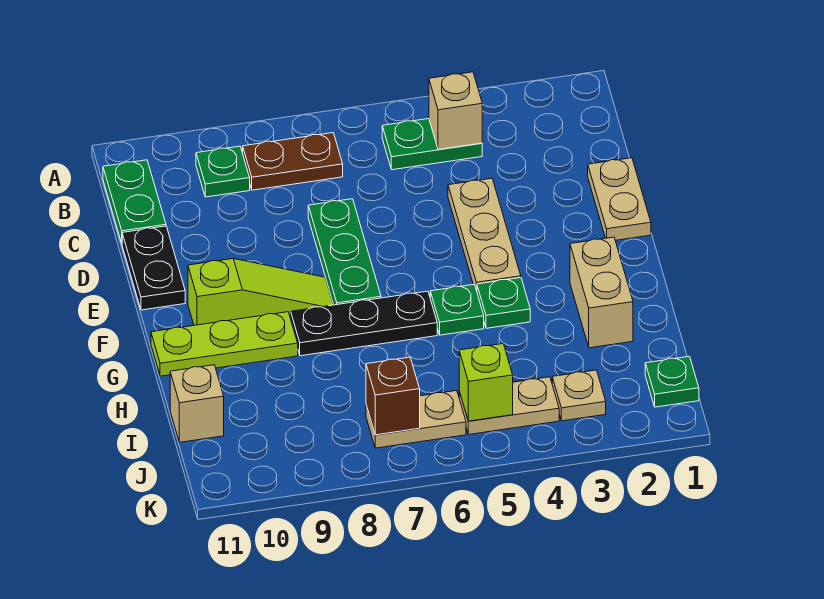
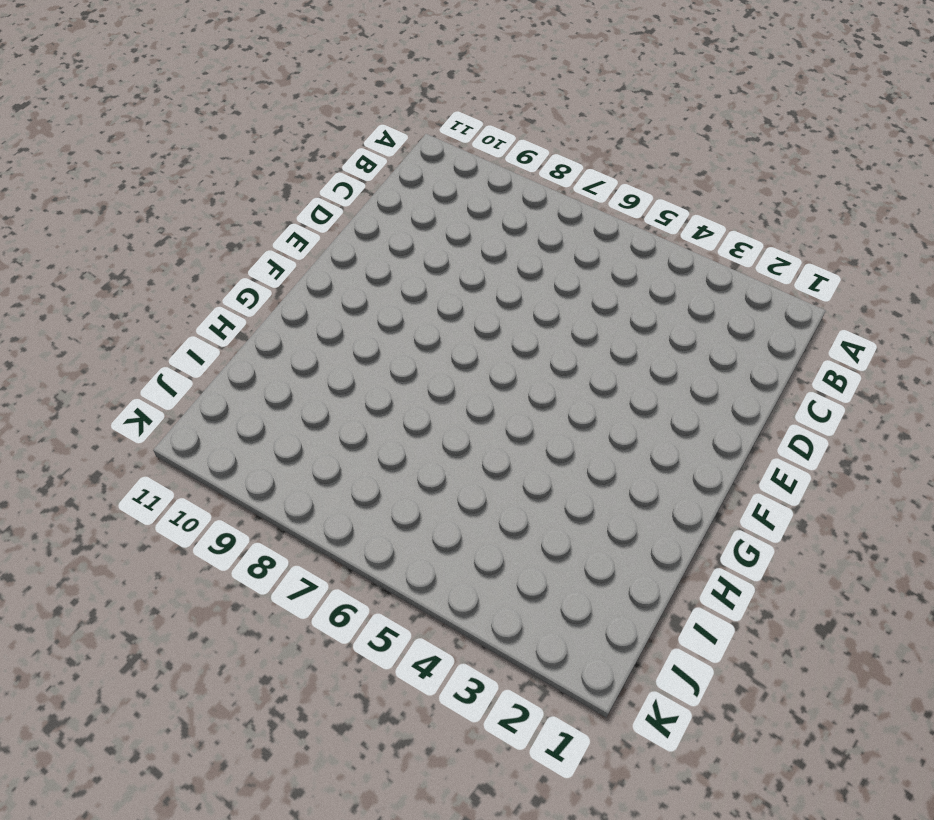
none -> green 1x2 plate [382,119,482,170]
none -> brown 1x2 plate [243,133,343,190]
none -> green 1x1 plate [196,146,250,197]

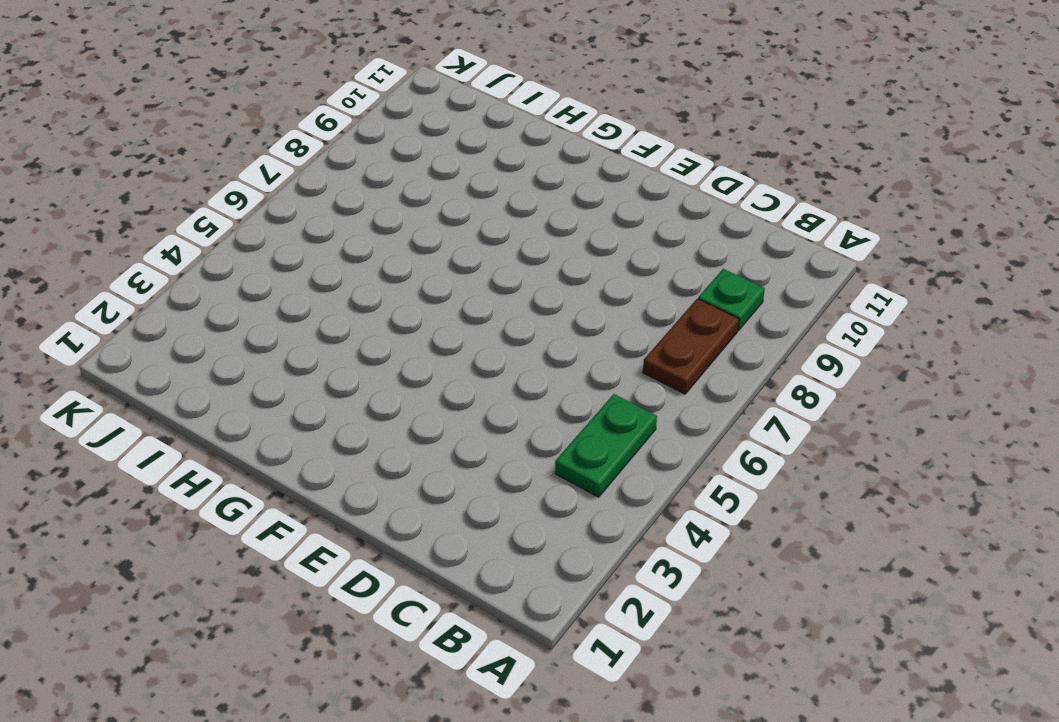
none -> green 1x2 plate [103,160,166,243]
none -> tan 1x2 plate [588,158,651,240]
none -> tan 1x3 plate [448,178,521,291]

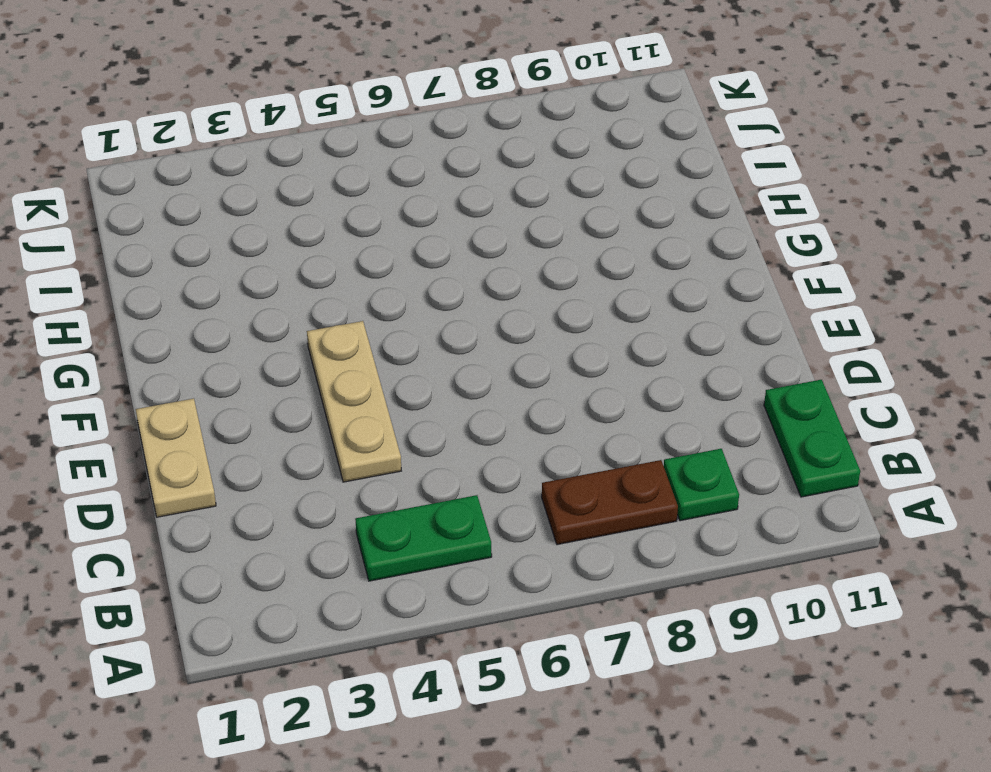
none -> green 1x3 plate [308,199,381,305]
none -> black 1x2 plate [122,226,185,310]
none -> lime 1x3 slope [188,259,333,325]

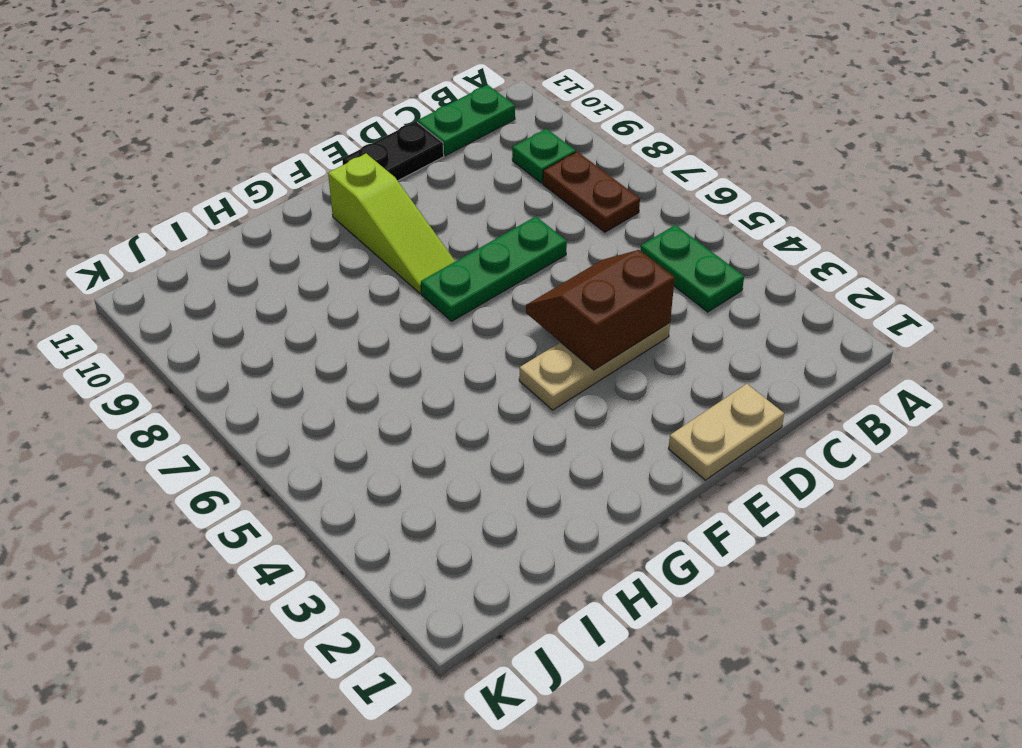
brown 2x2 slope [526,250,675,370] -> none
none -> tan 1x2 brick [570,237,633,348]
none -> green 1x1 plate [477,278,530,328]
none -> green 1x1 plate [430,284,484,335]

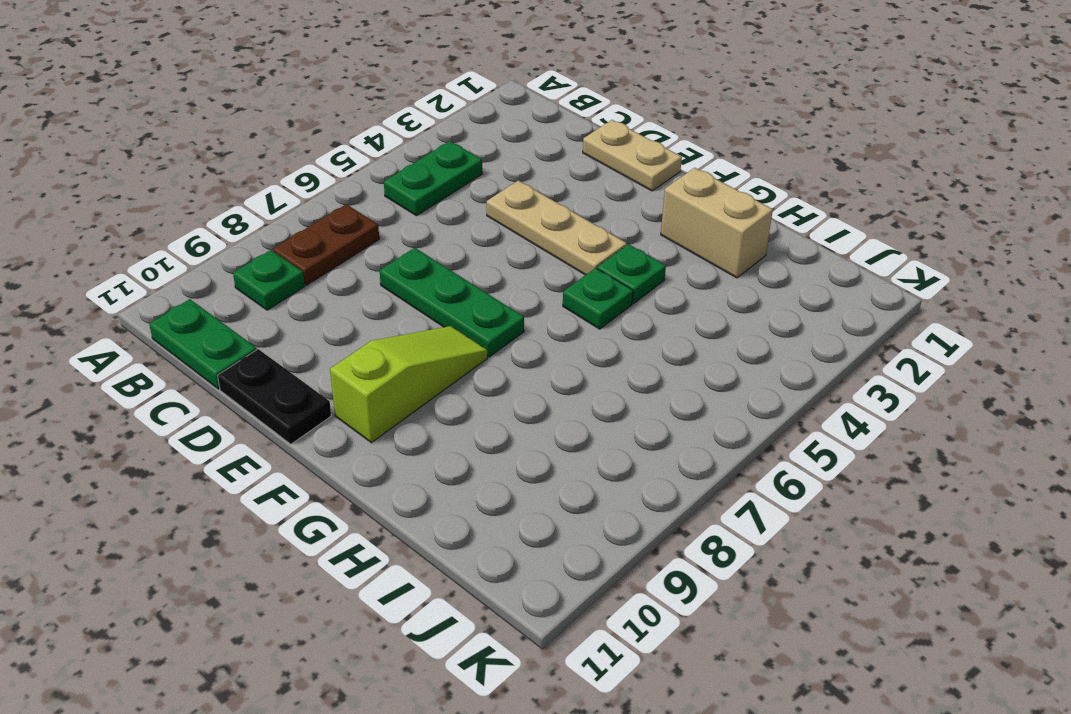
none -> black 1x3 plate [291,291,437,356]
none -> lime 1x3 plate [151,312,298,376]
none -> tan 1x1 brick [170,365,224,442]

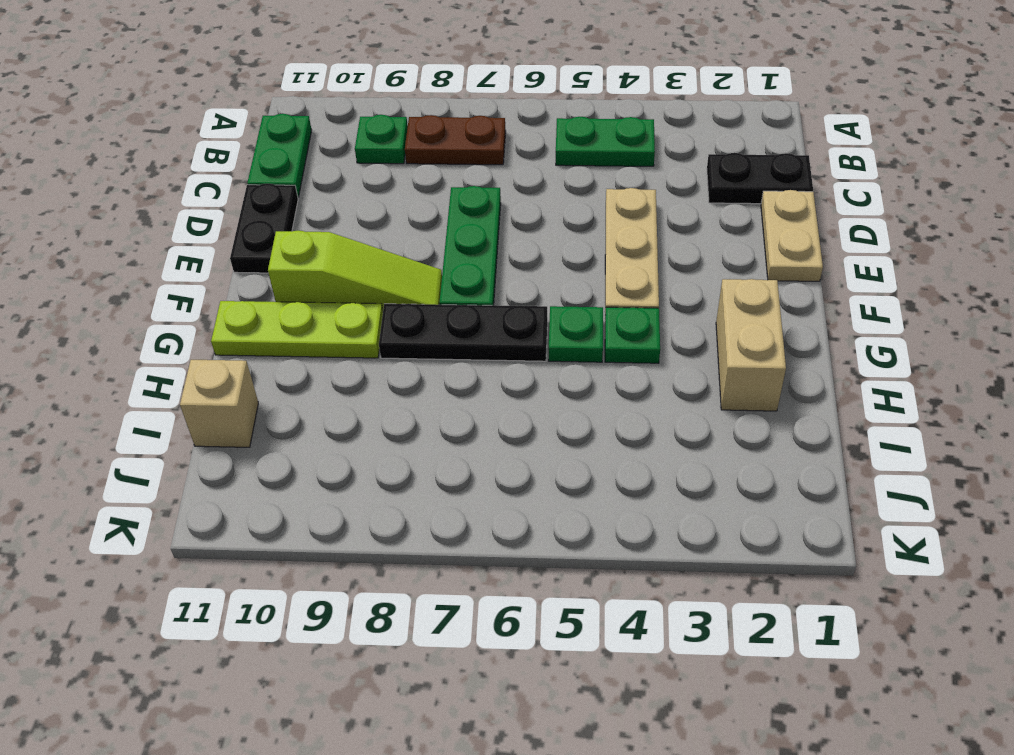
black 1x2 plate [707,153,813,204] -> none
none -> green 1x1 plate [645,356,699,407]
none -> tan 1x1 plate [552,370,606,421]
none -> tan 1x2 plate [459,377,559,434]

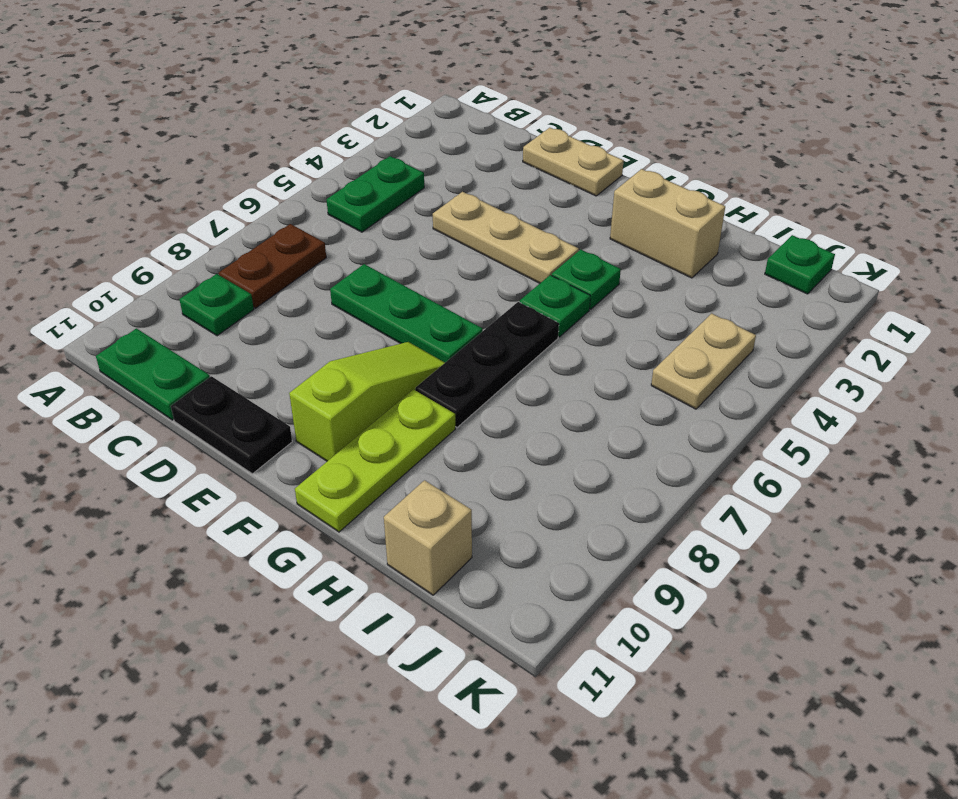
none -> tan 1x1 plate [552,370,606,421]
none -> tan 1x2 plate [366,391,466,448]
none -> tan 1x1 brick [429,72,482,150]

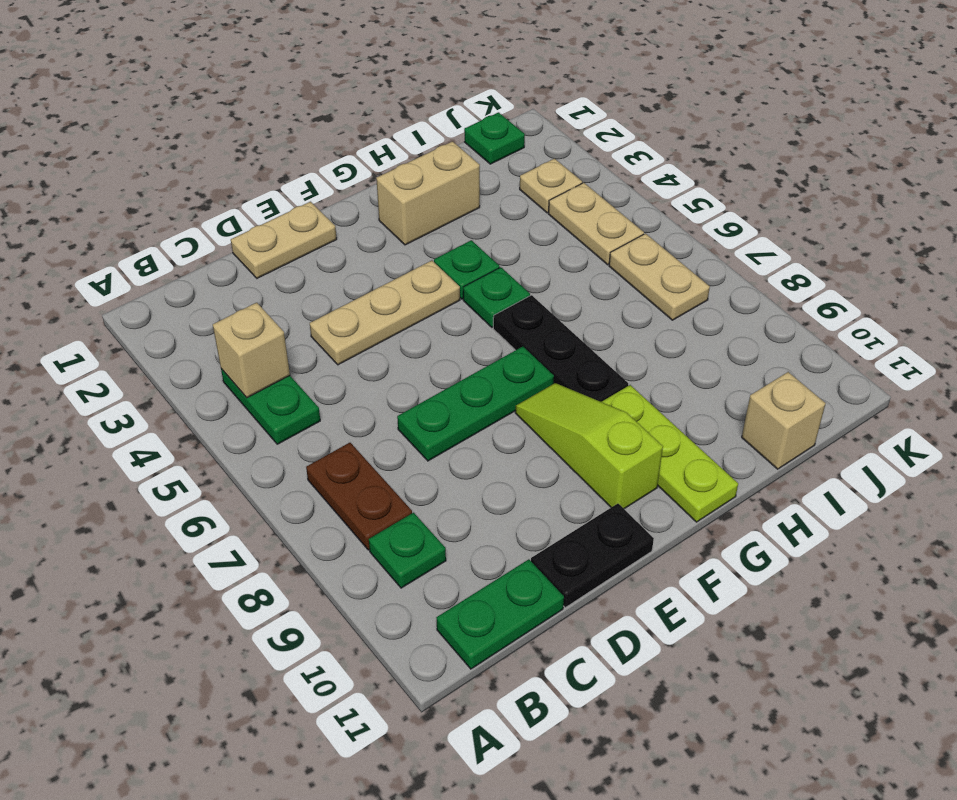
none -> lime 1x1 brick [459,344,513,421]
none -> brown 1x1 brick [366,357,420,435]

